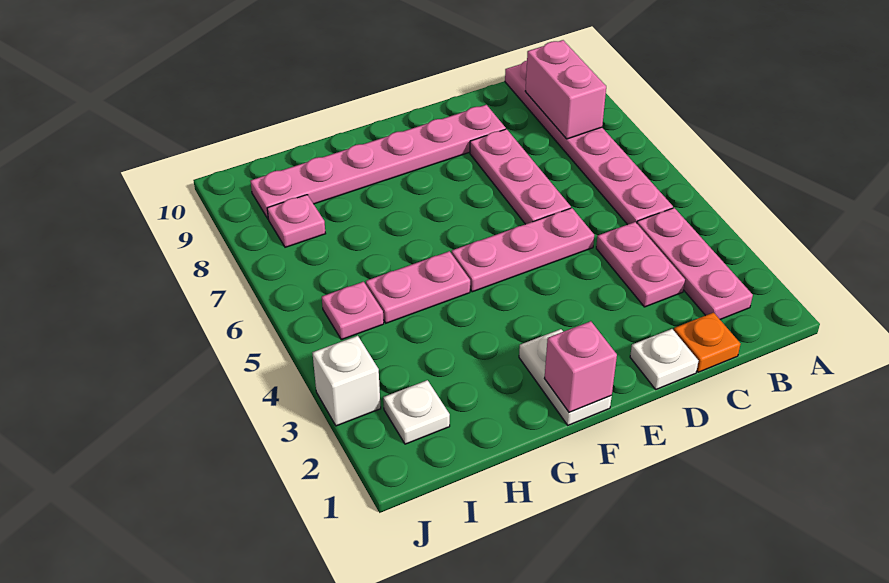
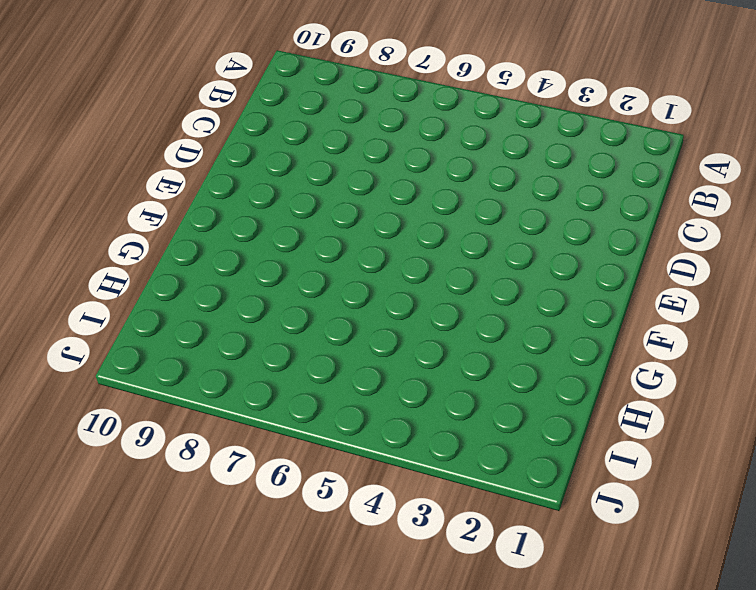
none -> pink 1x3 plate [637,208,753,319]
none -> pink 1x6 plate [505,61,673,225]
none -> orange 1x1 plate [674,312,740,372]

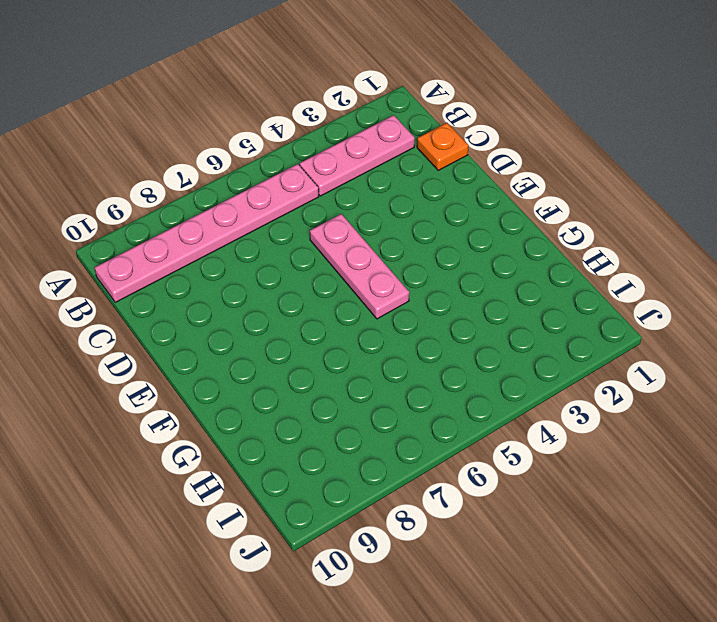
none -> pink 1x2 plate [596,222,685,307]
none -> white 1x1 plate [630,329,698,389]
none -> pink 1x3 plate [470,129,571,224]

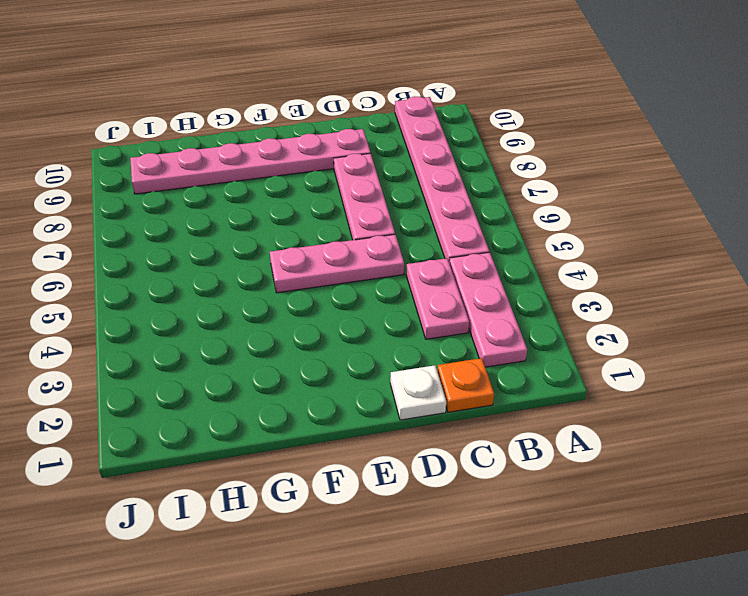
none -> white 1x2 plate [519,329,612,425]
none -> pink 1x2 plate [366,251,470,323]
none -> white 1x1 plate [383,380,450,444]

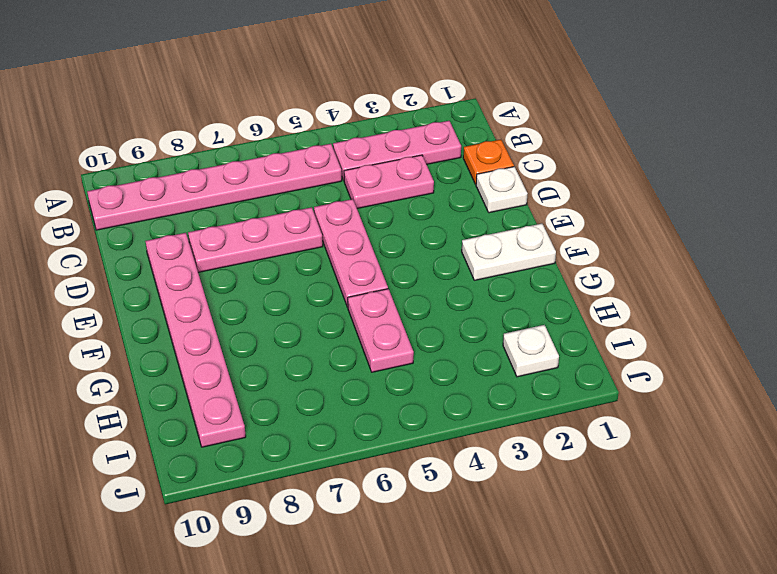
none -> pink 1x1 plate [322,282,384,340]
none -> pink 1x1 plate [267,195,326,247]
none -> white 1x1 brick [313,336,381,426]

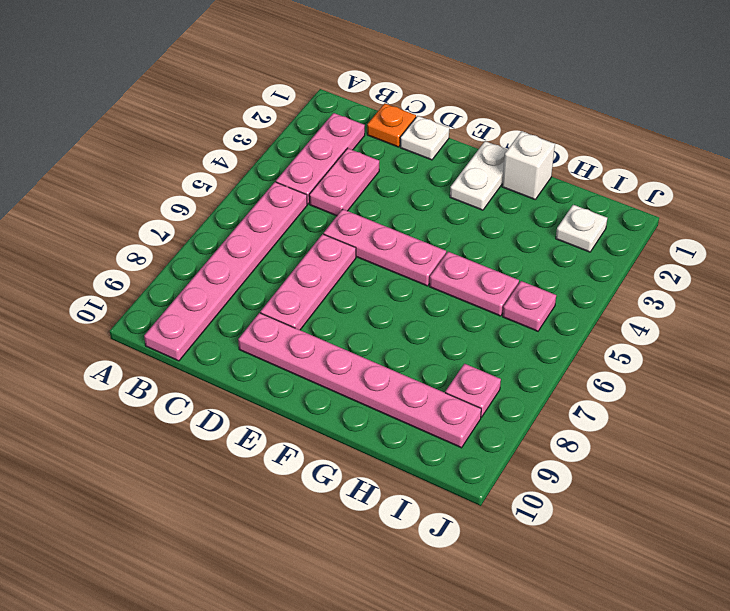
white 1x1 brick [502,131,555,199] -> white 1x1 brick moved to [313,336,381,426]
none -> pink 1x2 brick [525,40,606,139]
none -> pink 1x1 brick [544,321,617,412]

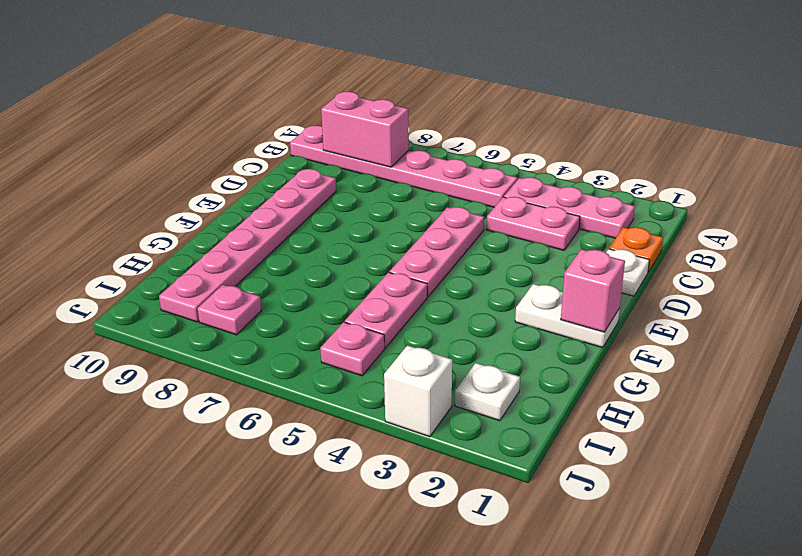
none -> pink 1x3 plate [470,129,571,224]

